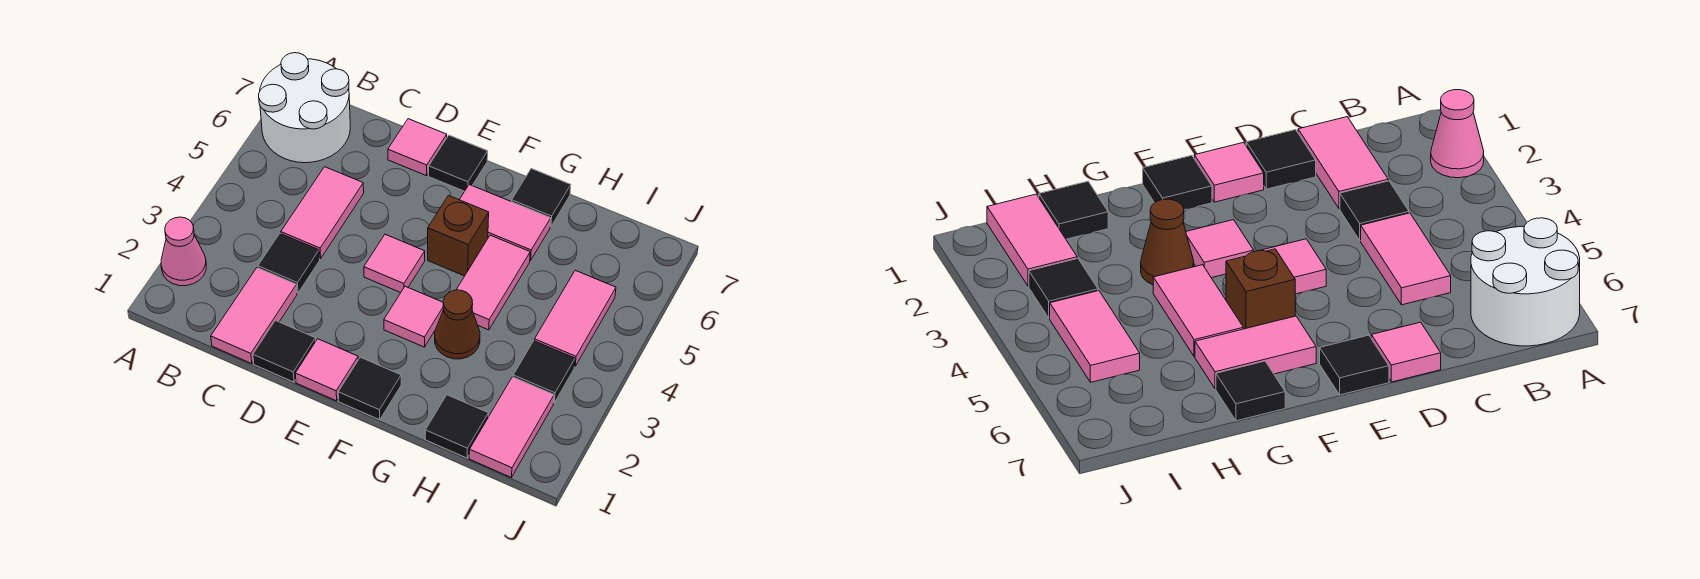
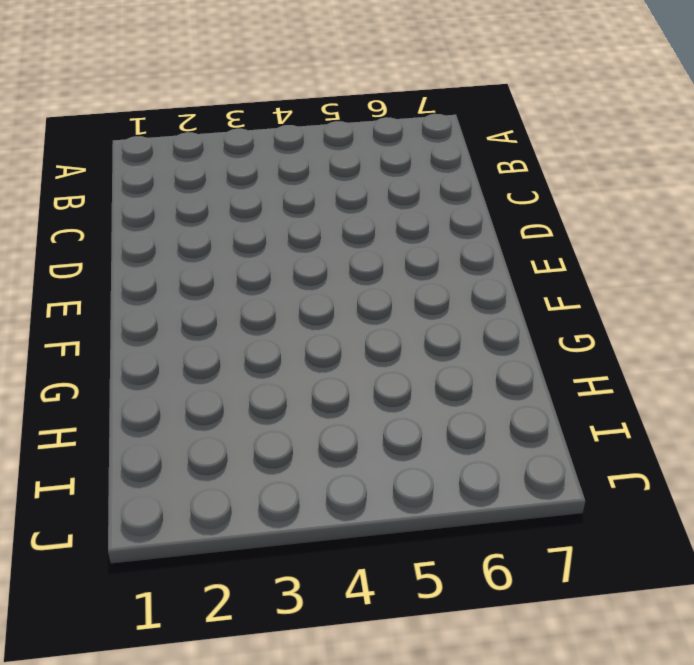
none -> pink 1x1 cone [161,217,206,286]
none -> white 2x2 round brick [259,53,350,163]
none -> pink 1x2 tile [211,268,297,363]

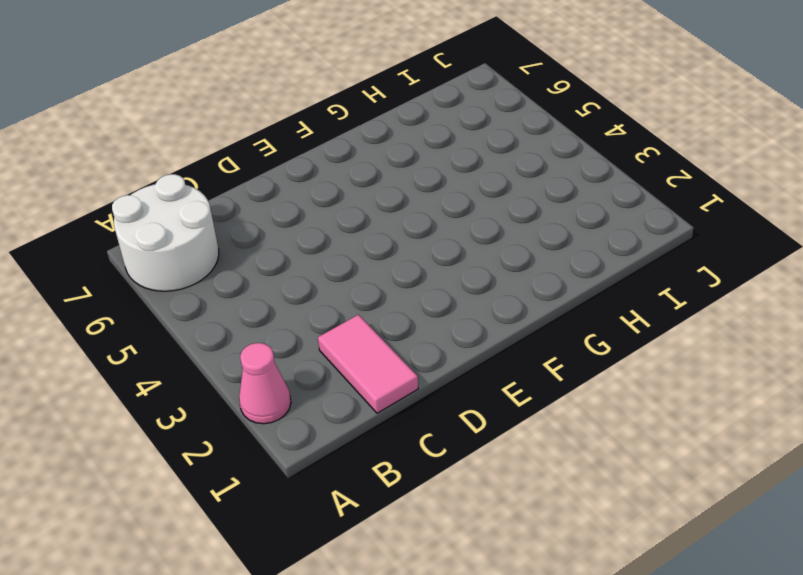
none -> black 1x1 tile [258,234,320,293]
none -> pink 1x2 tile [281,167,364,259]
none -> black 1x1 tile [253,320,316,382]

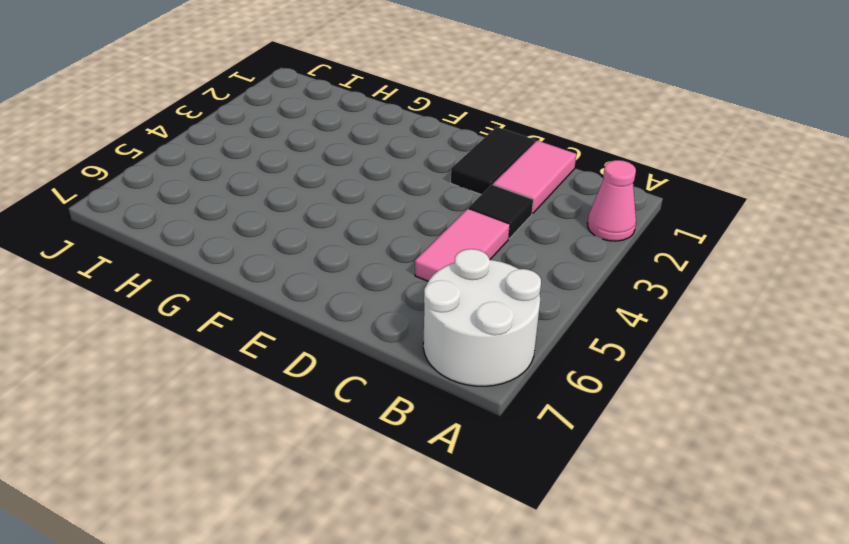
black 1x2 tile [451,127,535,195] -> black 1x1 tile [253,320,316,382]
none -> pink 1x1 tile [388,119,447,176]
none -> pink 1x1 tile [295,339,358,401]
none -> pink 1x1 tile [364,234,425,293]

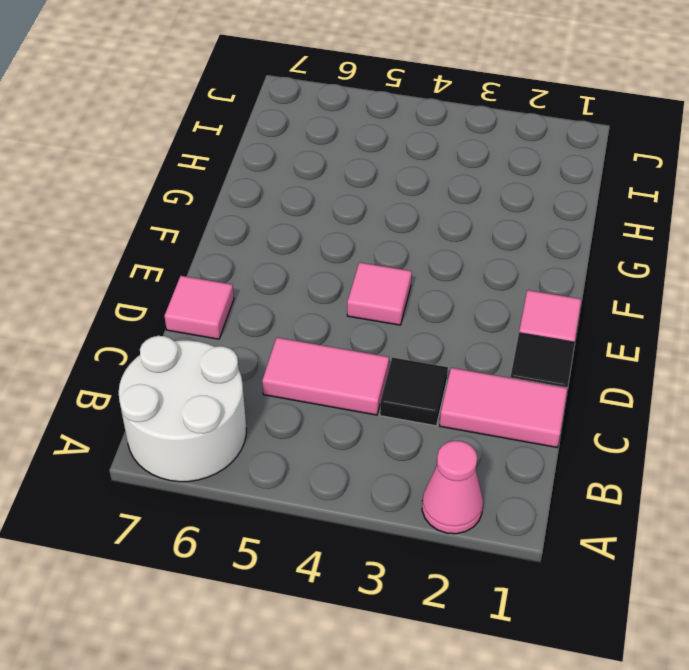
none -> black 1x1 tile [429,135,488,191]
none -> black 1x1 tile [338,357,401,420]
none -> pink 1x1 tile [384,286,444,347]

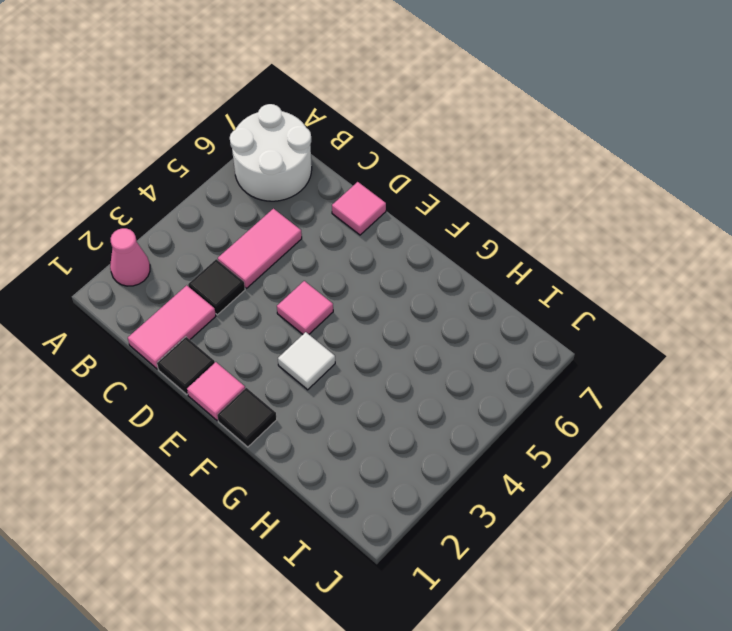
white 1x1 tile [278,332,335,390] -> pink 1x1 tile [384,286,444,347]
none -> black 1x1 tile [429,135,488,191]
none -> brown 1x1 brick [428,196,489,276]
none -> pink 1x2 tile [460,185,551,260]

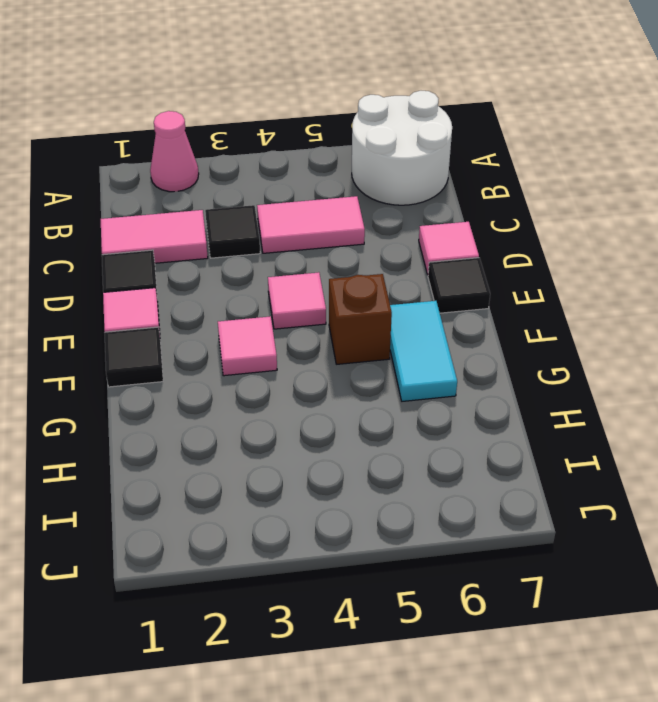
cyan 1x2 tile [390,301,457,401] -> pink 1x2 tile [460,185,551,260]
none -> brown 1x1 cone [435,290,480,359]
none -> pink 1x2 tile [456,235,530,330]
none -> black 1x1 tile [512,169,571,227]

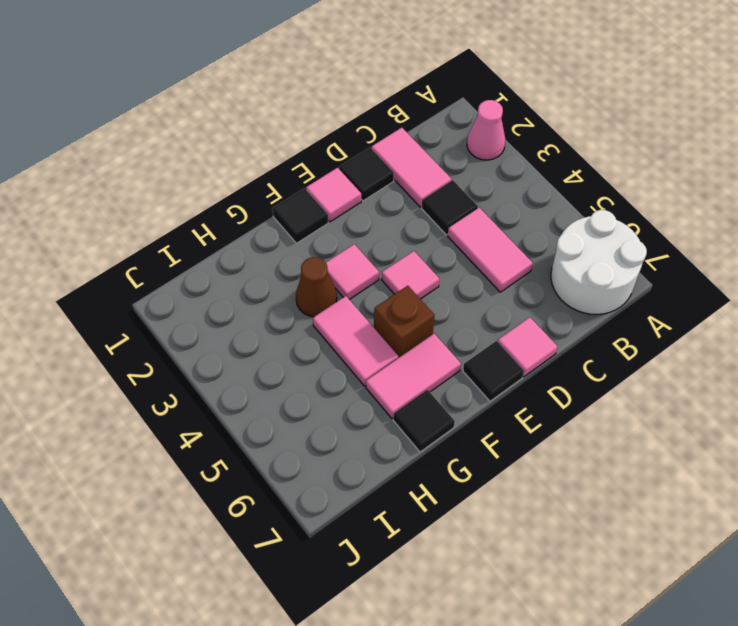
none -> black 1x1 tile [425,395,488,458]
none -> pink 1x2 tile [469,377,554,478]
none -> black 1x1 tile [513,341,575,403]

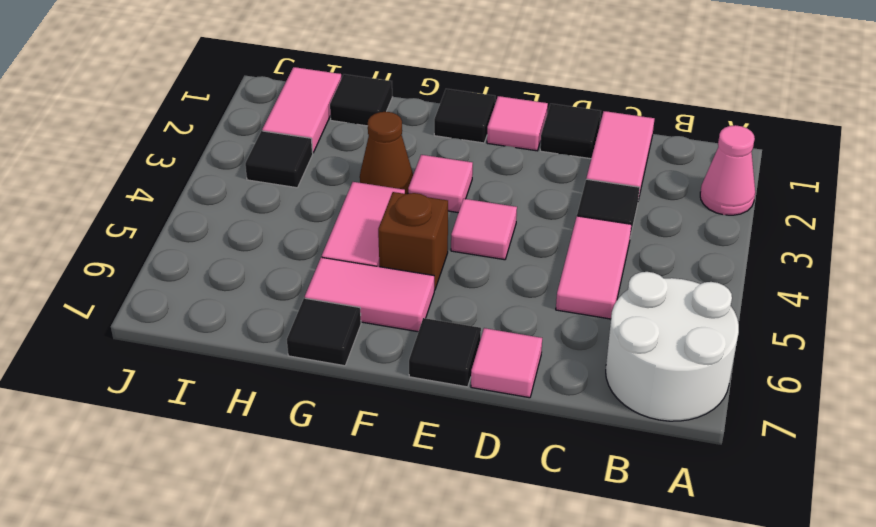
none -> pink 1x2 tile [534,270,616,366]

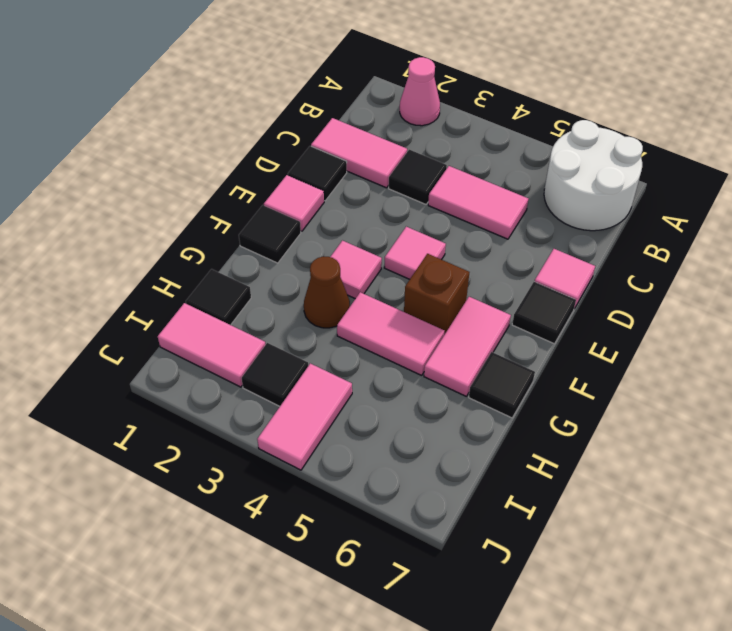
pink 1x2 tile [257,363,352,470] -> pink 1x2 tile turned to [534,270,616,366]

